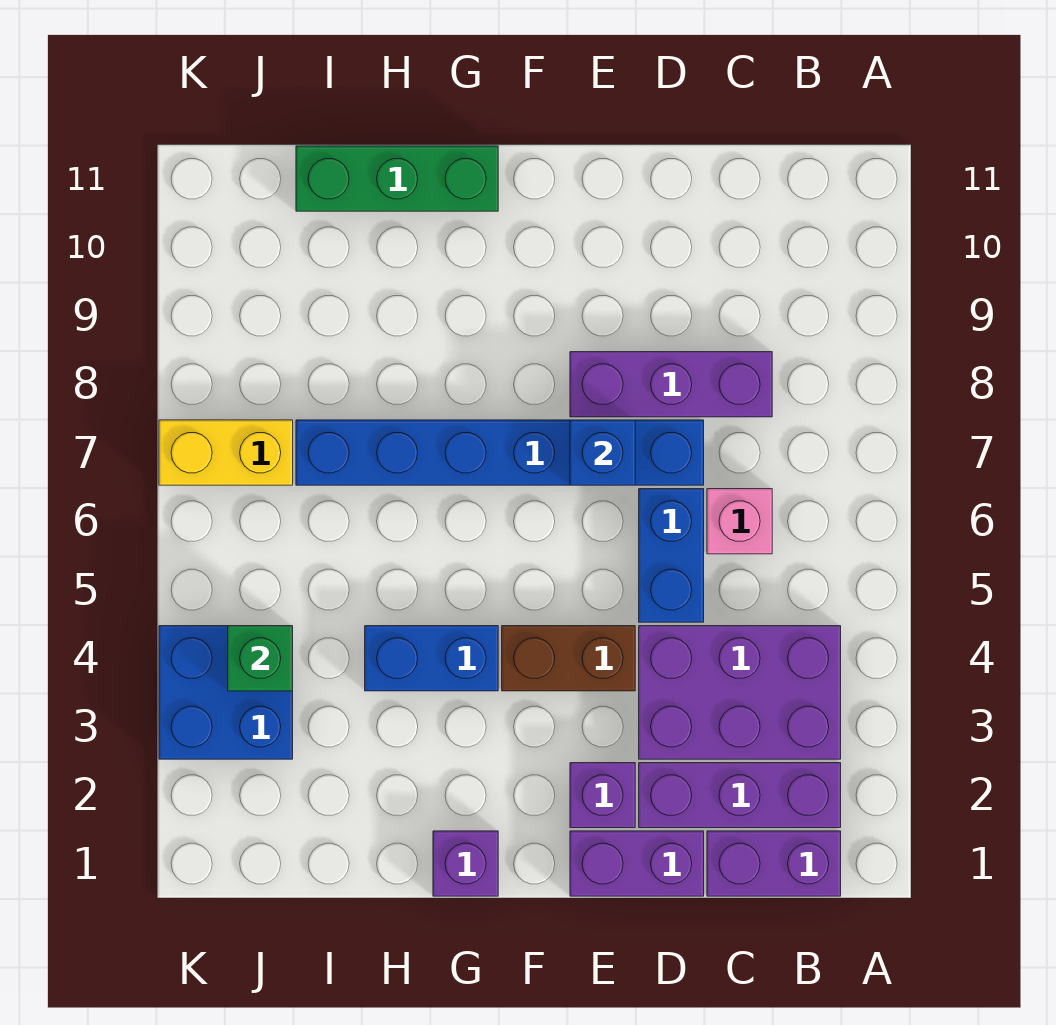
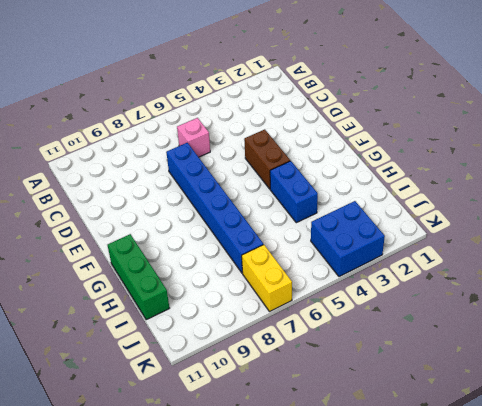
none -> purple 1x2 brick [707,831,841,896]
none -> purple 1x3 brick [639,763,841,828]
none -> purple 2x3 brick [639,626,841,759]

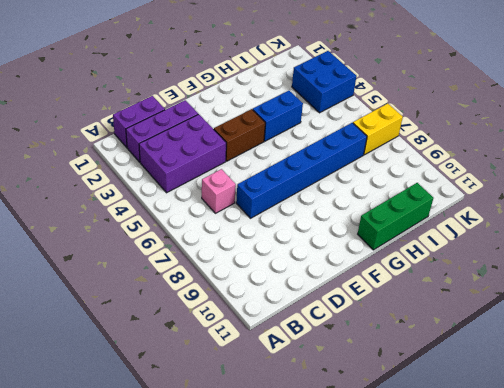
none -> purple 1x3 brick [570,352,772,417]
none -> purple 1x2 brick [570,831,704,896]
none -> blue 1x2 brick [639,489,704,622]

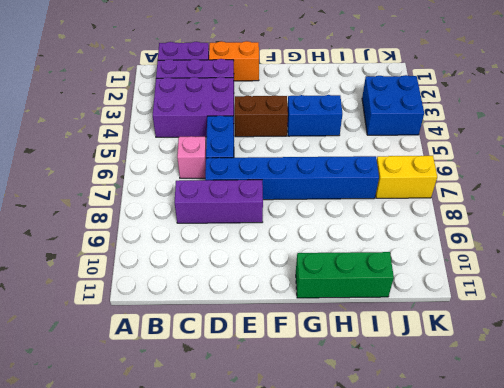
orange 1x2 brick [209,41,259,81] -> purple 1x2 brick [570,831,704,896]
none -> purple 1x1 brick [570,763,635,828]
none -> purple 1x1 brick [433,831,498,896]
none -> blue 1x1 brick [570,420,635,485]

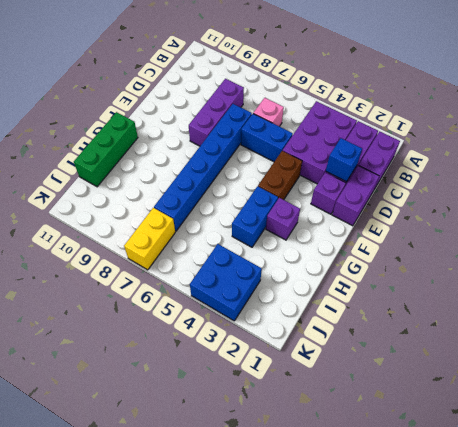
blue 1x1 brick [326,138,362,182] -> blue 1x1 brick moved to [570,420,635,485]
purple 1x1 brick [266,198,300,240] -> purple 1x1 brick moved to [433,831,498,896]
none -> green 1x1 brick [228,626,293,691]

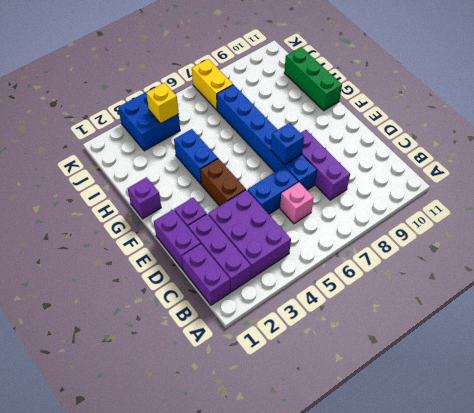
yellow 1x1 brick [146,83,179,123] -> green 1x1 brick [228,626,293,691]

